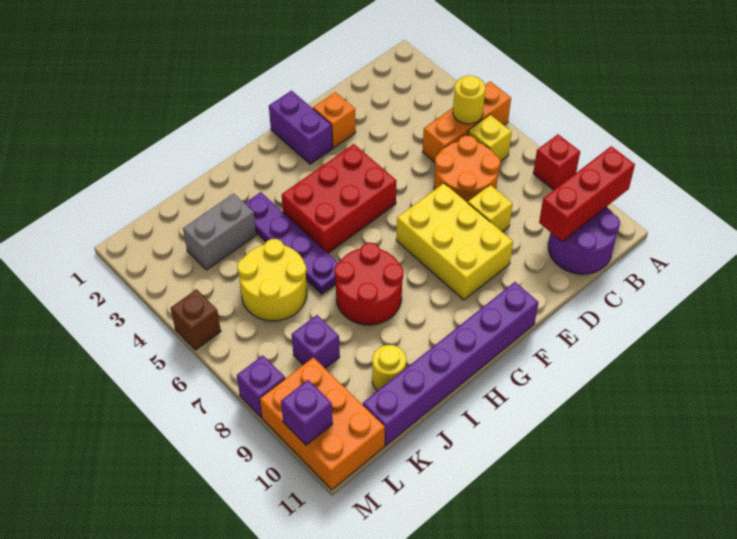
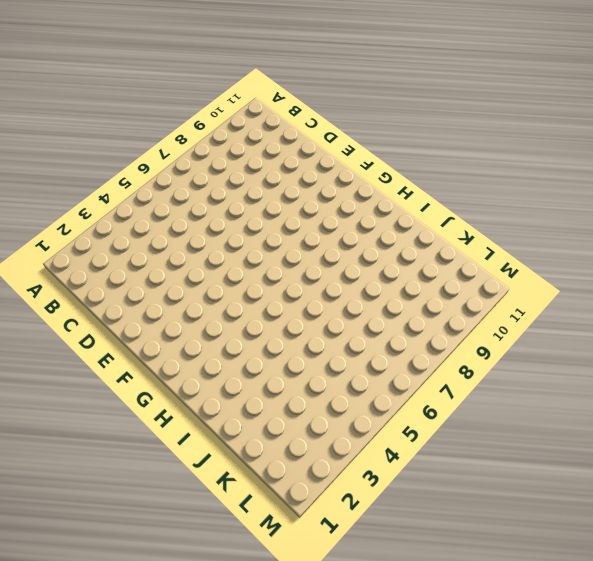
none -> orange 1x3 brick [423,81,511,162]
none -> red 1x1 brick [533,134,580,190]
none -> yellow 1x1 brick [468,115,512,162]

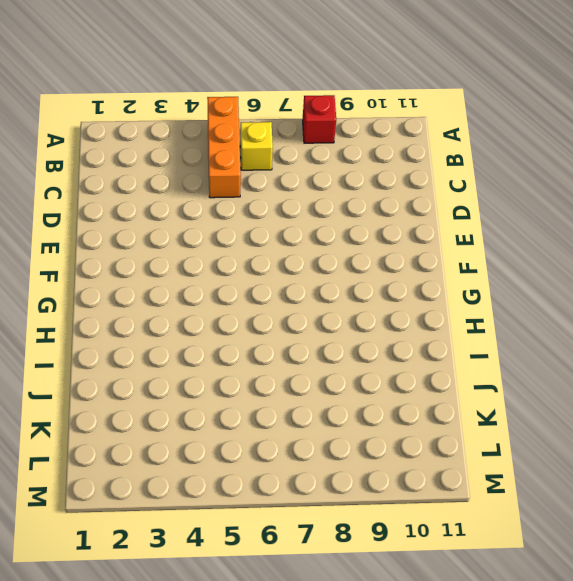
none -> purple 2x2 round brick [548,207,620,274]
none -> orange 2x2 round brick [434,136,500,203]
none -> yellow 1x1 brick [468,185,513,232]

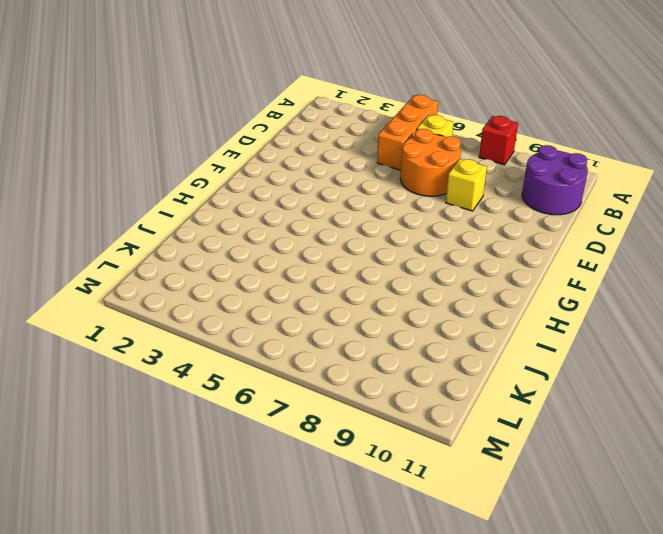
none -> orange 1x1 brick [313,92,356,148]
none -> yellow 2x3 brick [396,183,513,300]
none -> purple 1x2 brick [269,91,332,164]

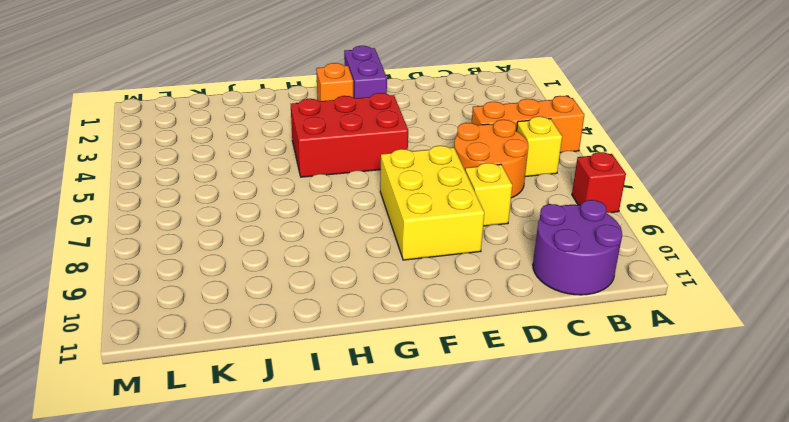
orange 1x1 brick [316,63,353,101] -> orange 1x1 brick moved to [313,92,356,148]
none -> purple 1x6 brick [363,282,539,446]
none -> red 2x2 round brick [334,243,403,325]
none -> purple 1x4 plate [245,192,338,294]

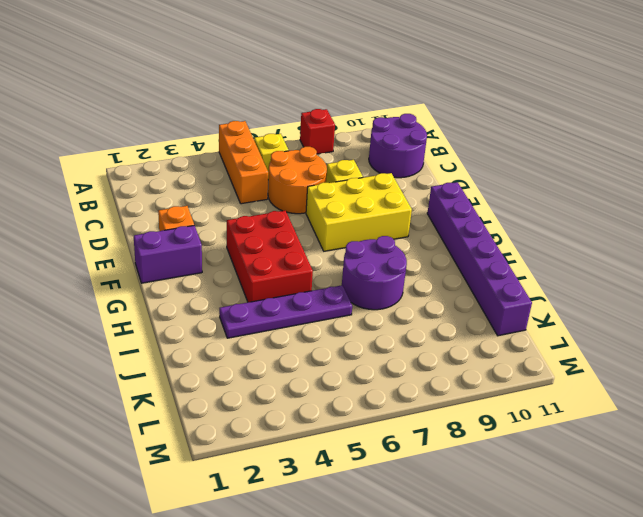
purple 2x2 round brick [342,236,407,310] -> red 2x2 round brick [334,243,403,325]
none -> grey 1x2 brick [183,193,256,270]
none -> yellow 2x2 round brick [237,239,307,321]
none -> yellow 1x1 round brick [372,345,406,391]

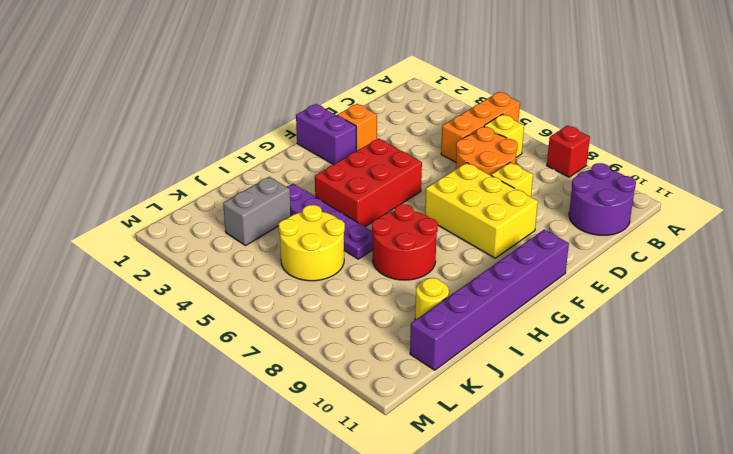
none -> purple 1x1 brick [292,315,340,368]
none -> orange 2x3 brick [260,357,385,490]
none -> brown 1x1 brick [171,289,221,350]

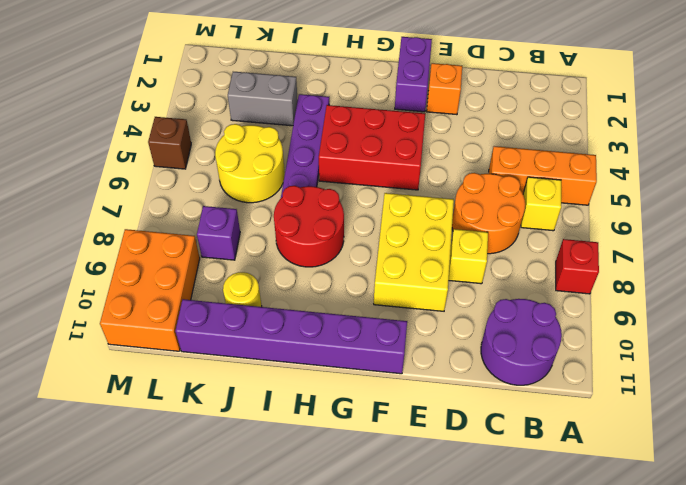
none -> purple 1x1 brick [237,356,285,418]
none -> red 1x3 brick [539,146,635,242]
none -> yellow 1x1 round brick [453,75,485,124]

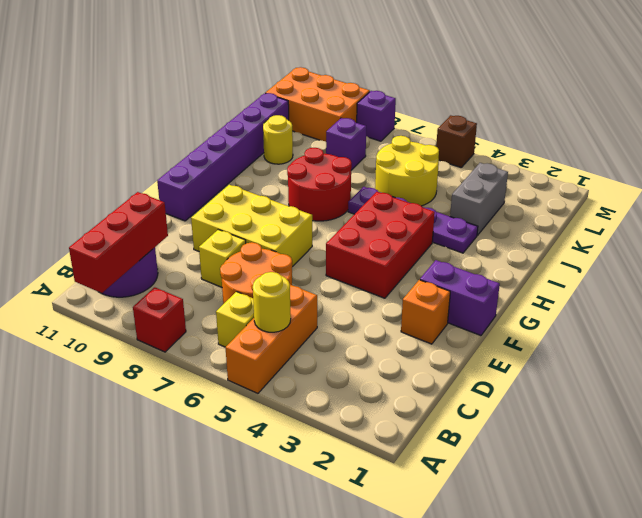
none -> purple 1x1 brick [281,380,333,445]

